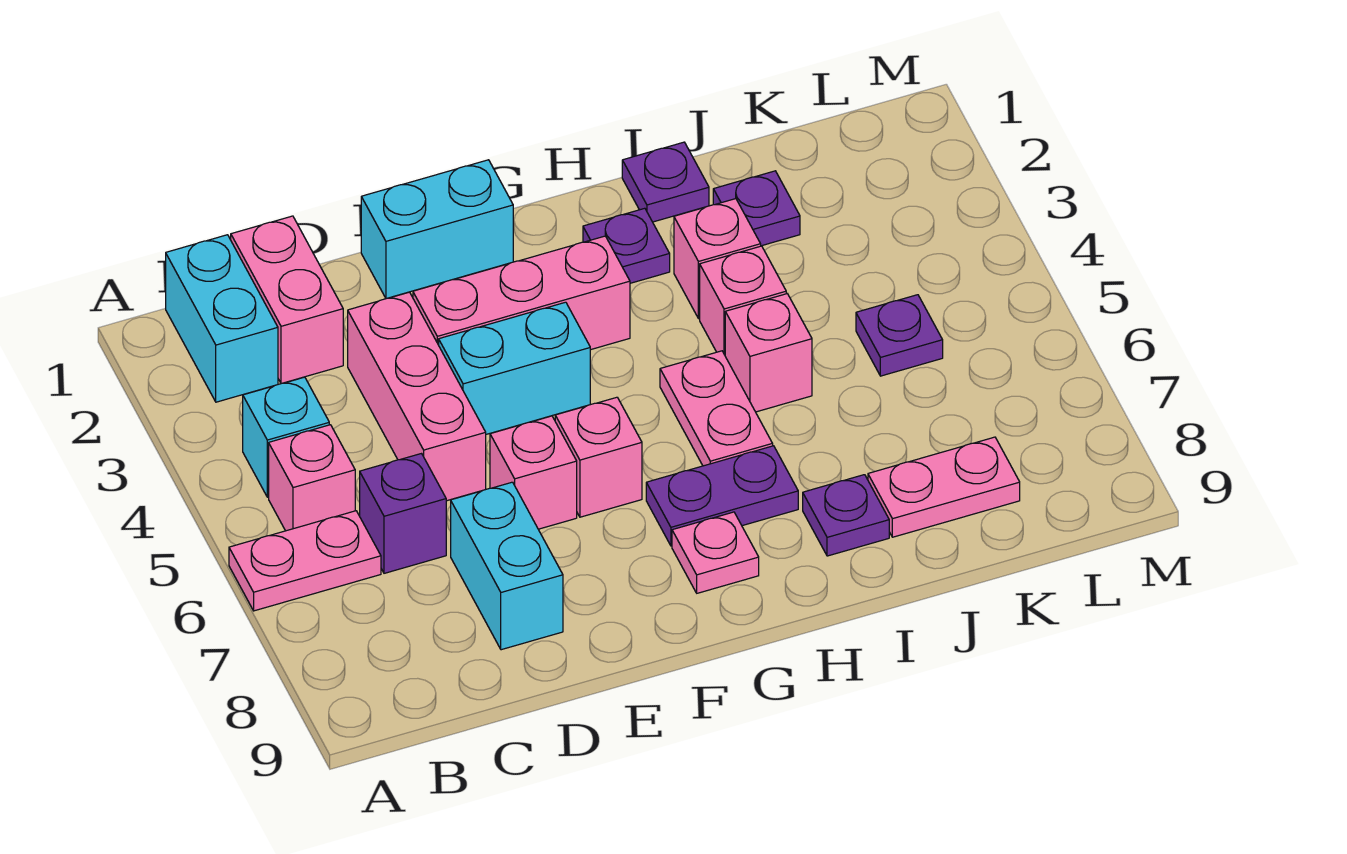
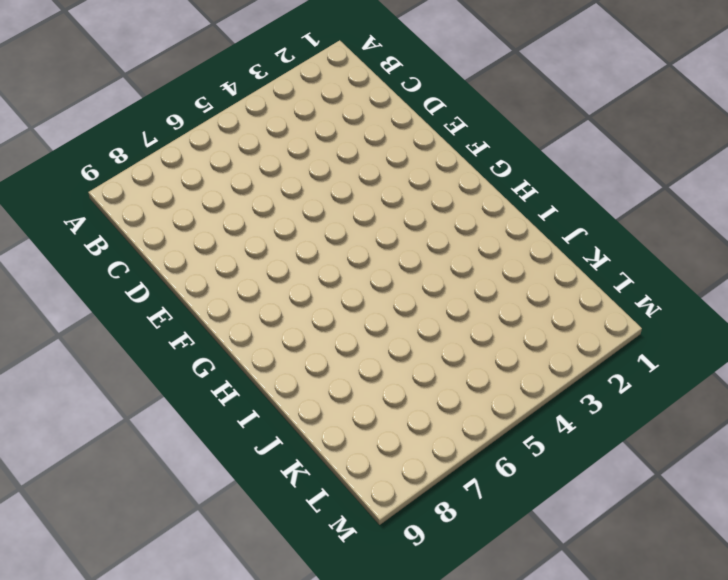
none -> pink 1x2 plate [229,511,381,611]
none -> cyan 1x2 brick [166,235,278,402]
none -> cyan 1x1 brick [243,377,329,497]

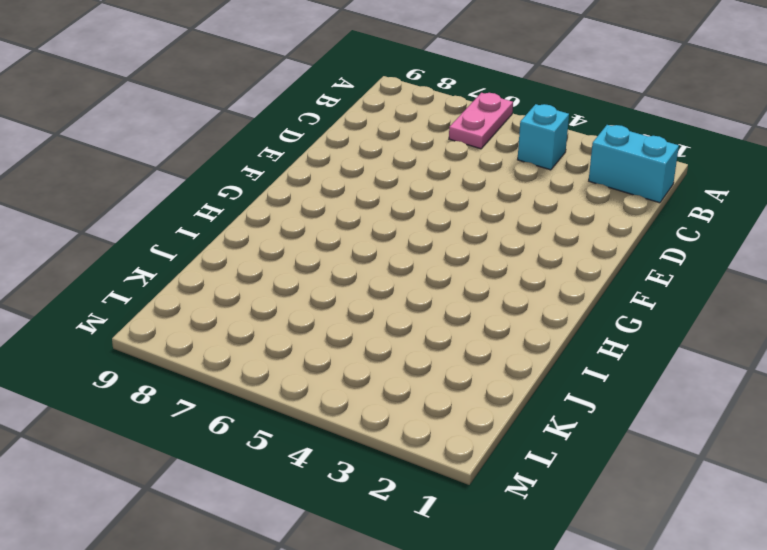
none -> pink 1x1 brick [269,425,355,531]
none -> pink 1x2 brick [231,216,343,384]
none -> purple 1x1 brick [360,454,446,573]

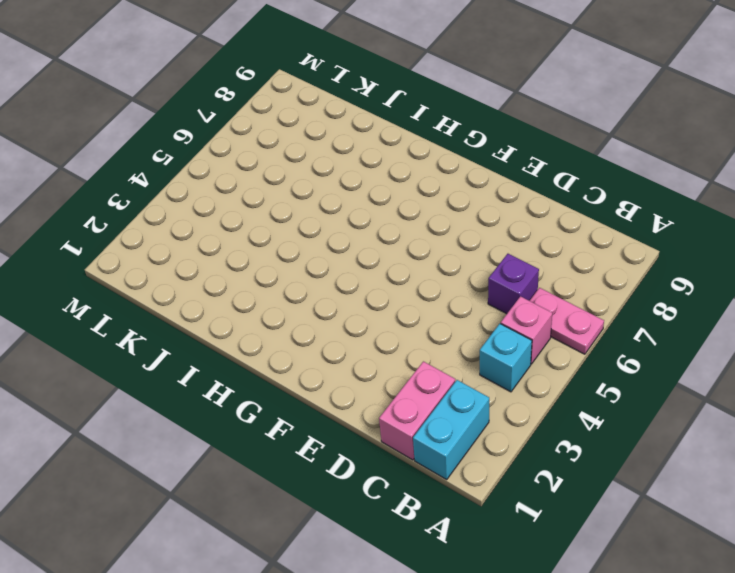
none -> pink 1x3 brick [348,292,486,501]
none -> cyan 1x2 brick [451,482,563,650]
none -> cyan 1x2 brick [361,160,513,299]

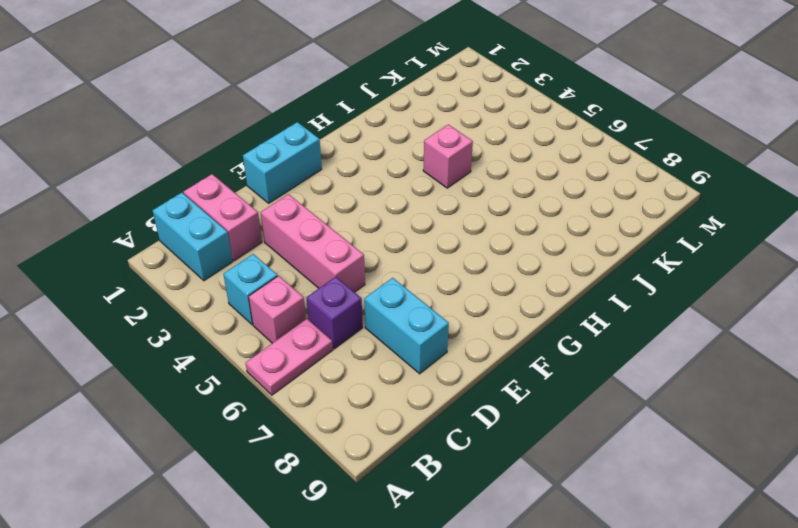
none -> pink 1x3 brick [413,236,630,350]
none -> cyan 1x2 brick [439,302,590,434]
none -> pink 1x1 brick [490,416,577,529]

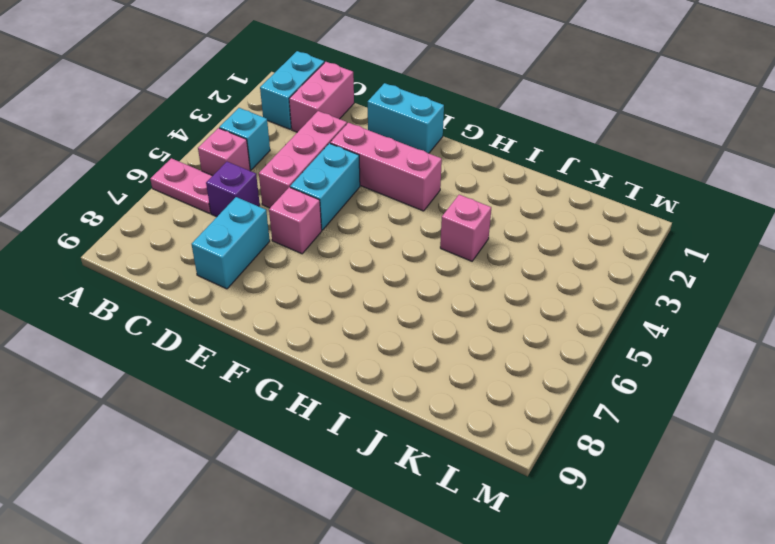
cyan 1x2 brick [290,143,360,230] -> cyan 1x2 brick turned to [439,302,590,434]
none -> pink 1x1 brick [555,397,642,517]
none -> purple 1x2 plate [646,446,798,546]
none -> pink 1x1 plate [672,512,759,593]

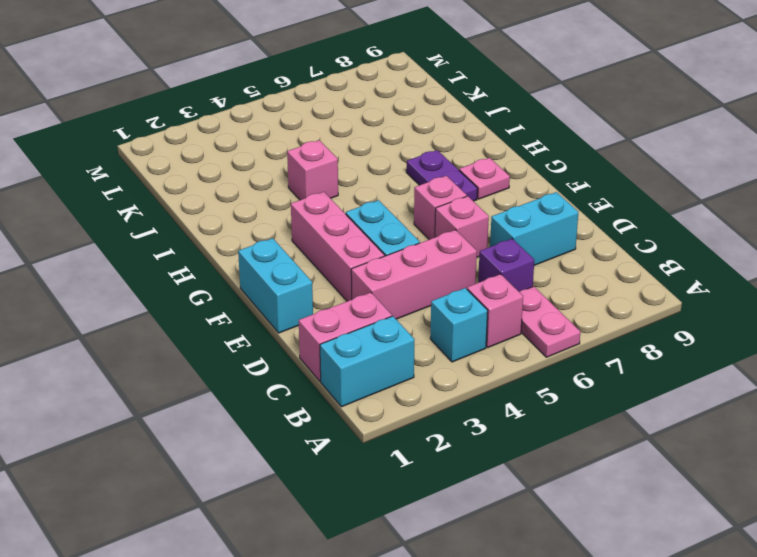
none -> purple 1x1 plate [583,208,670,283]
none -> pink 1x2 plate [660,351,773,466]
none -> purple 1x1 plate [622,142,709,222]

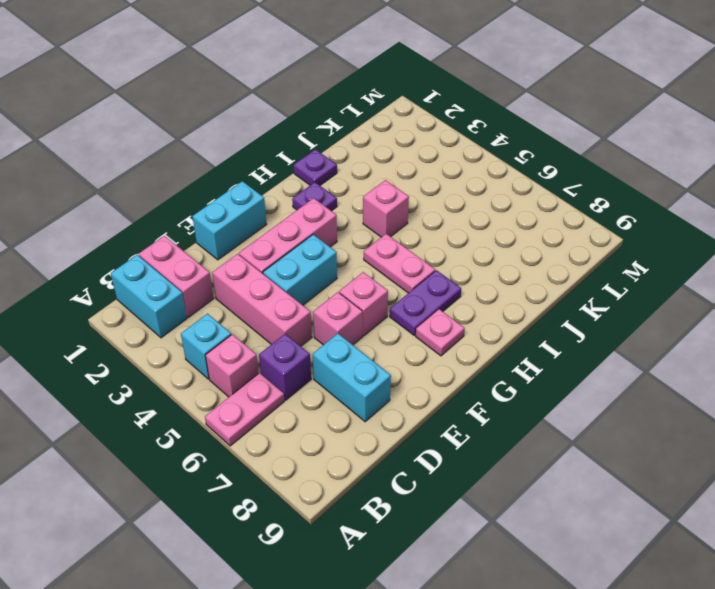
none -> pink 1x1 brick [674,199,761,319]
none -> pink 1x1 brick [725,294,812,412]
none -> purple 1x1 plate [803,475,889,556]

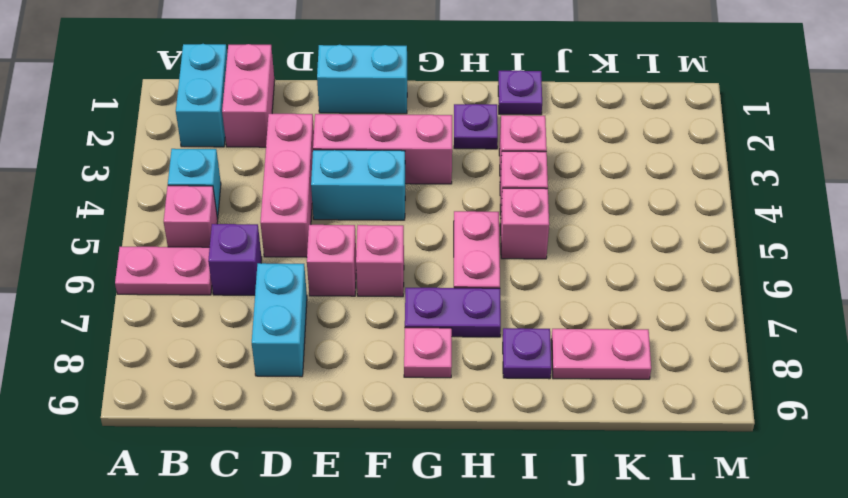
none -> purple 1x1 plate [713,171,800,246]
none -> purple 1x1 plate [856,295,943,376]

